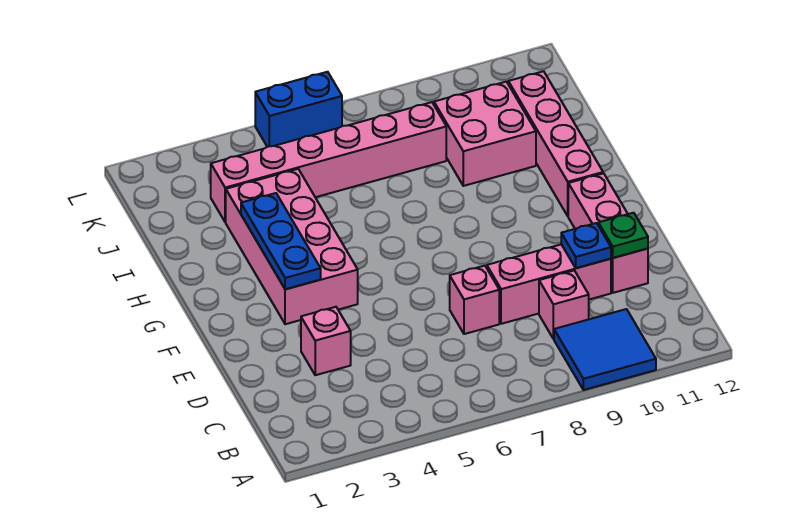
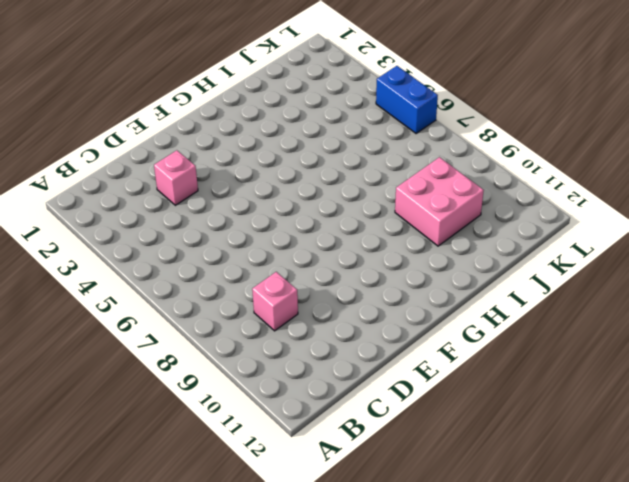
none -> blue 2x2 tile [554,309,656,390]
none -> pink 1x1 brick [450,266,499,334]
none -> pink 1x3 brick [487,244,611,324]

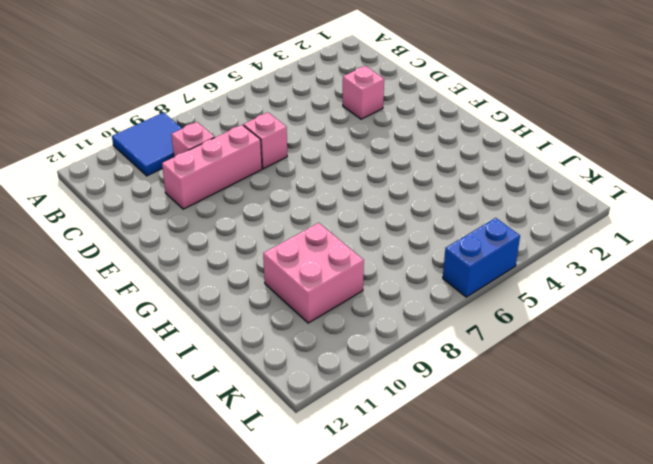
none -> pink 1x3 brick [568,173,648,293]
none -> pink 2x4 brick [226,169,358,324]
none -> pink 1x4 brick [508,71,603,216]

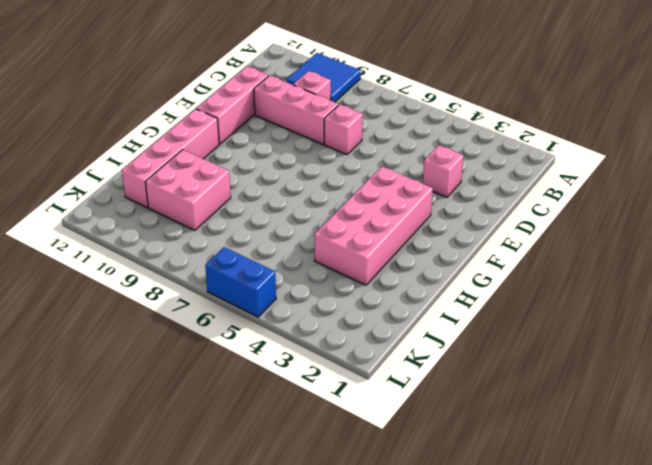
none -> pink 1x6 brick [211,102,446,222]
none -> blue 1x1 plate [561,223,611,268]
none -> green 1x1 plate [598,213,648,258]

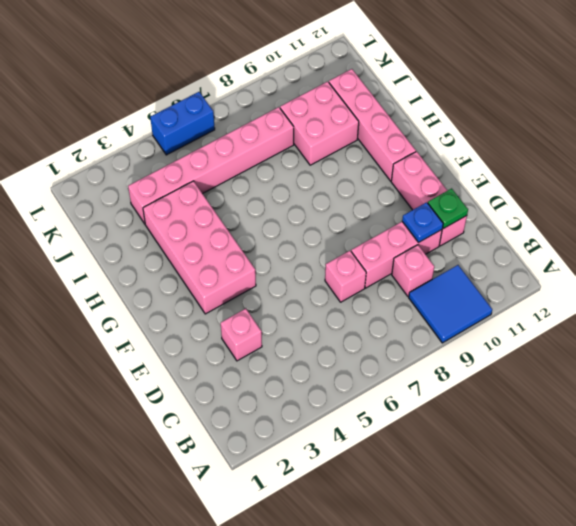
none -> blue 1x3 plate [241,193,321,289]

